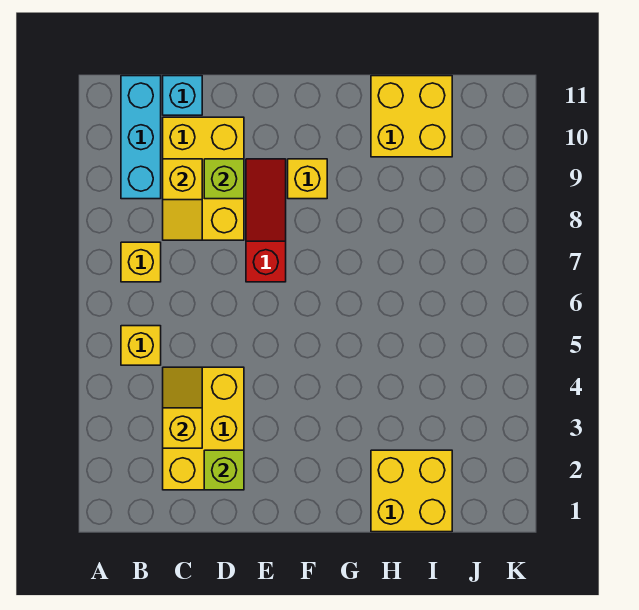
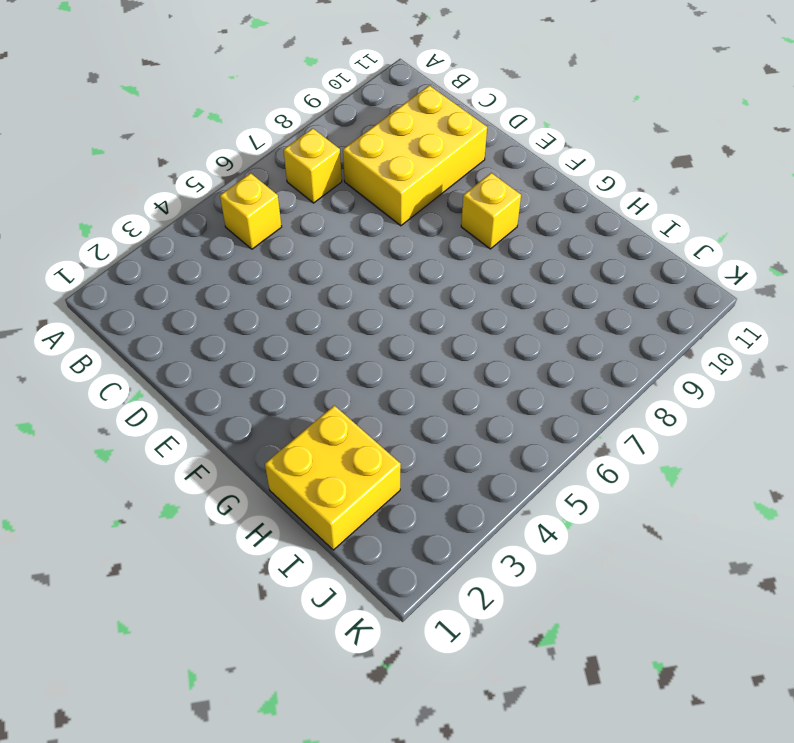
none -> cyan 1x3 brick [121,76,161,199]
none -> yellow 2x3 brick [163,367,244,490]
none -> cyan 1x1 brick [163,76,202,115]

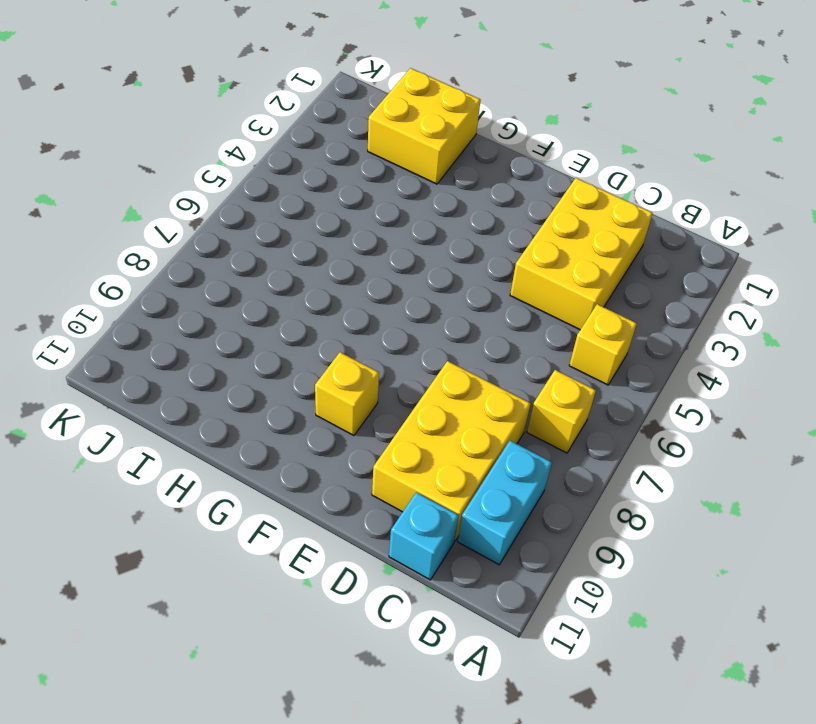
cyan 1x2 brick [458,441,552,565] -> cyan 1x3 brick [121,76,161,199]
none -> red 1x3 slope [246,159,286,282]
none -> yellow 2x2 brick [371,76,452,157]
none -> yellow 1x2 slope [163,367,202,448]

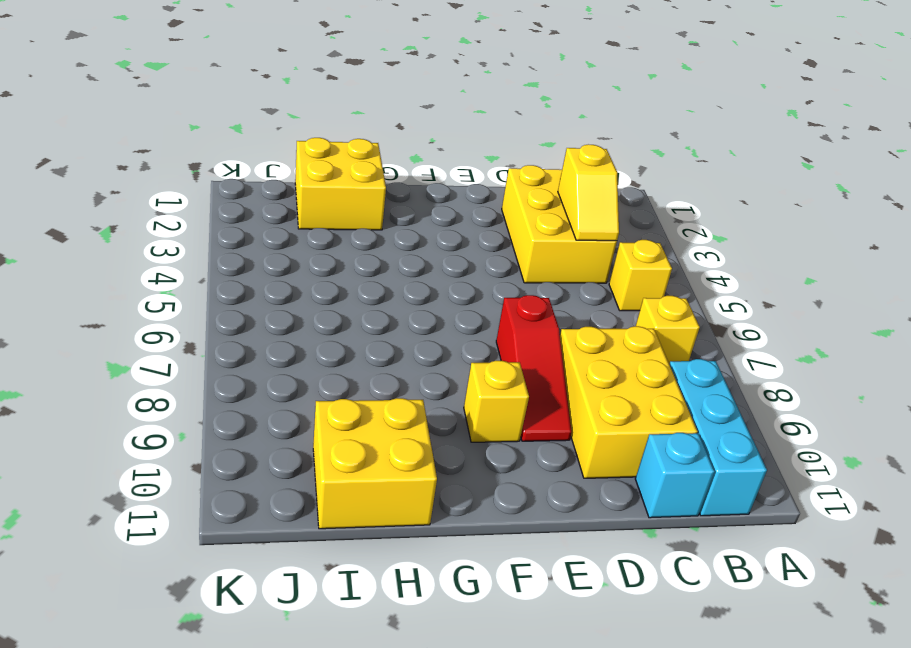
none -> yellow 1x2 slope [163,159,202,240]
none -> lime 1x1 brick [204,450,244,490]
none -> lime 1x1 brick [204,159,244,199]

